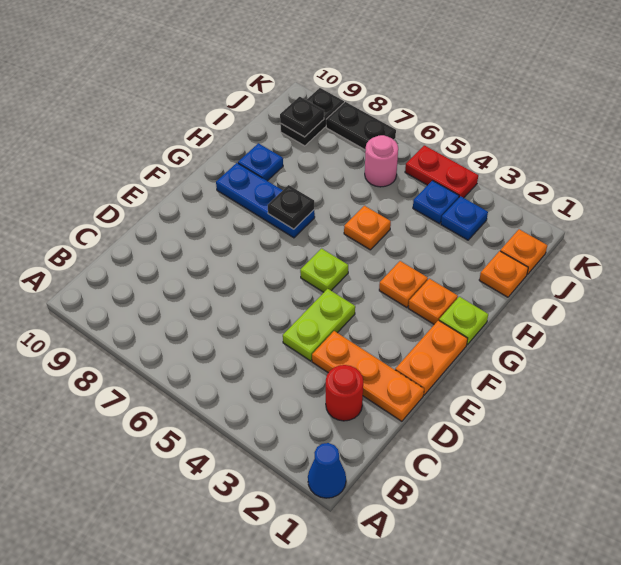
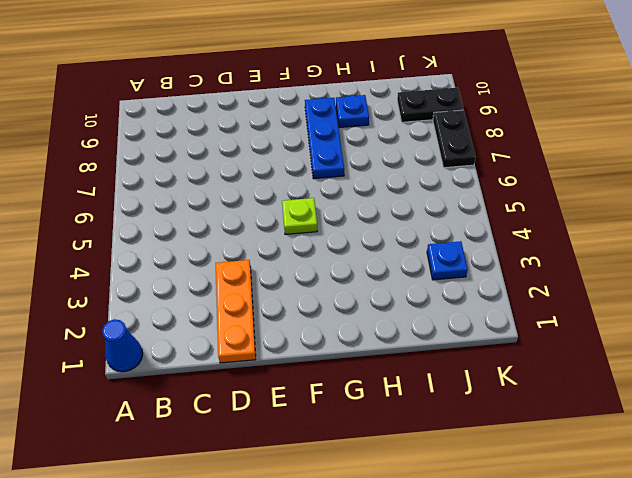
none -> red 1x1 round brick [326,365,363,421]
none -> lime 1x2 plate [283,289,355,361]
none -> orange 1x2 plate [395,320,468,395]

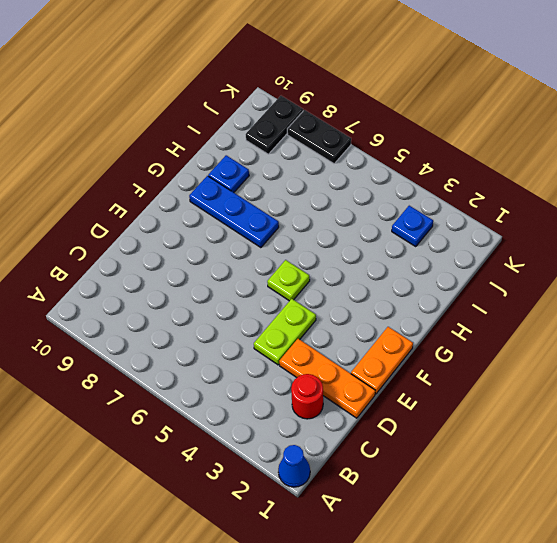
none -> lime 1x1 plate [439,297,488,345]
none -> orange 1x1 plate [408,279,458,324]
none -> orange 1x1 plate [379,261,428,308]

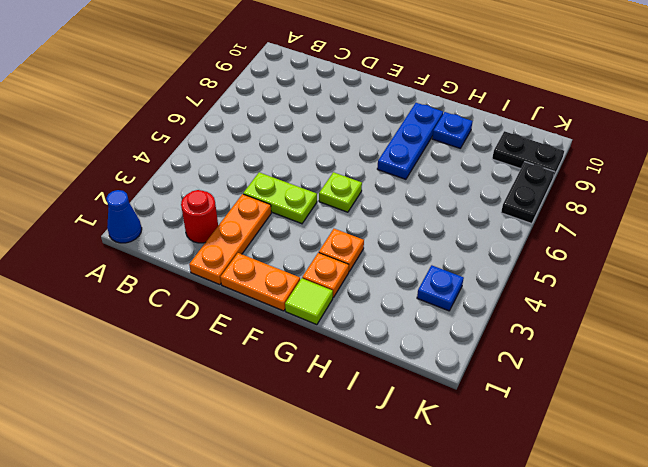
lime 1x1 tile [285,278,333,325] -> lime 1x1 plate [439,297,488,345]
none -> orange 1x1 plate [344,206,391,250]
none -> orange 1x1 plate [479,251,528,297]
none -> orange 1x1 plate [500,229,547,275]

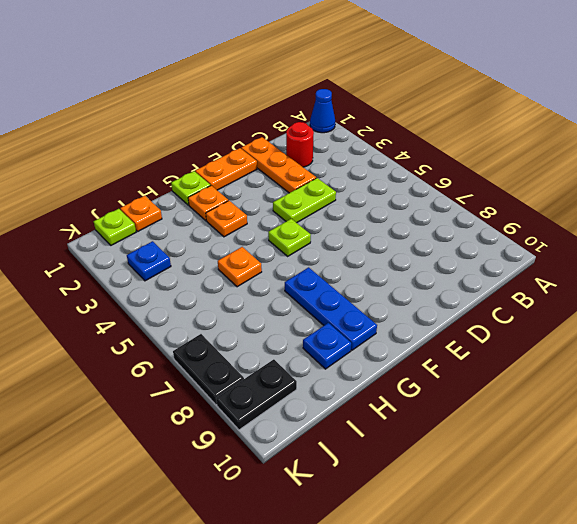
lime 1x1 plate [94,209,136,245] -> orange 1x1 plate [500,229,547,275]
none -> blue 1x1 plate [413,181,459,224]
none -> pink 1x1 round brick [365,135,398,187]
none -> red 1x2 plate [405,145,478,198]

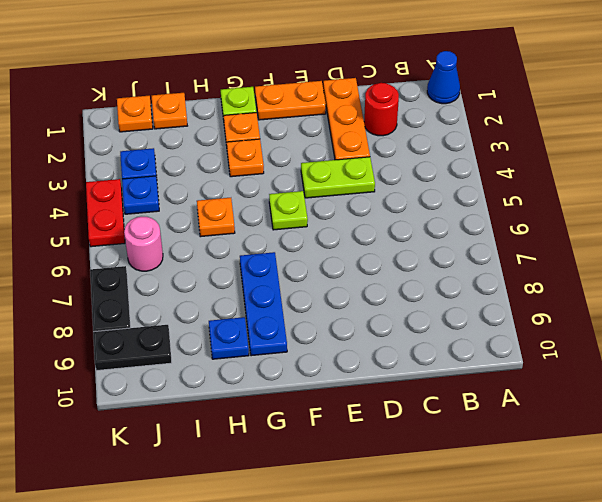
none -> black 1x1 plate [268,185,314,229]
none -> black 1x1 plate [280,97,324,137]

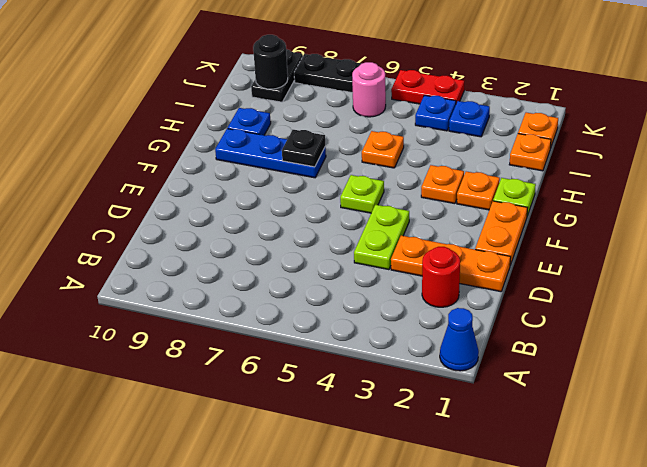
black 1x1 round brick [253,35,288,89] -> black 1x1 plate [280,97,324,137]

